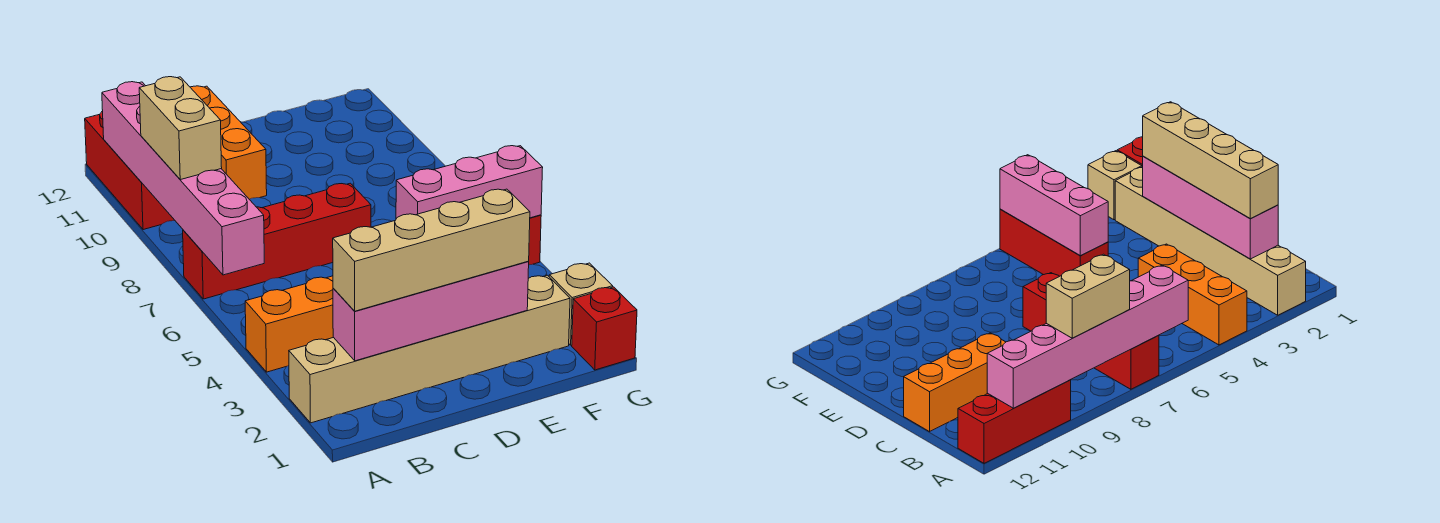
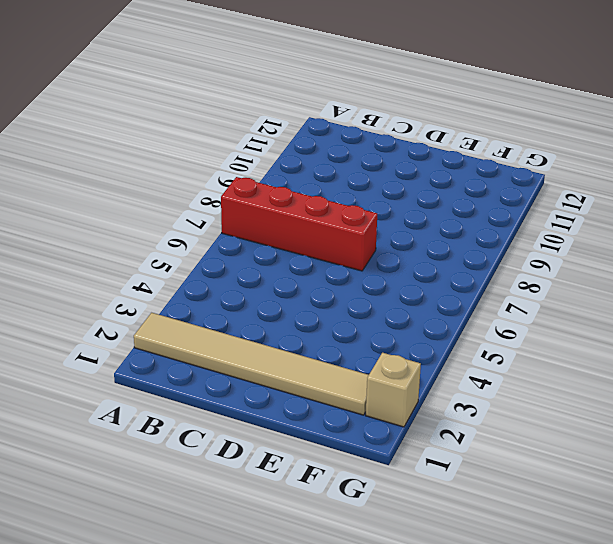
tan 1x6 tile [134,313,369,415] -> tan 1x6 brick [289,275,570,423]
none -> orange 1x3 brick [245,276,333,372]
none -> red 1x3 brick [85,111,175,230]
none -> orange 1x3 brick [190,86,267,199]

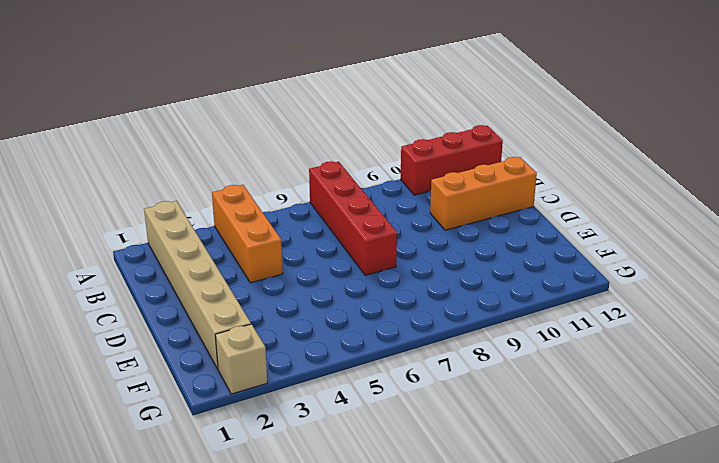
none -> red 1x3 brick [1000,209,1108,276]
none -> red 1x1 brick [572,287,637,370]
none -> pink 1x6 brick [102,82,264,275]

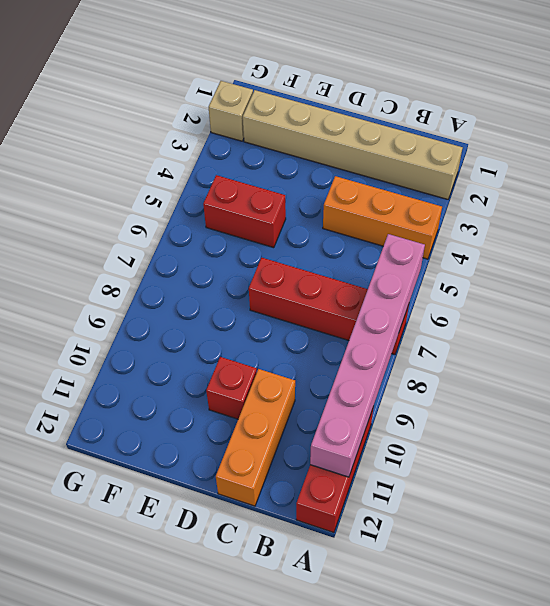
red 1x1 brick [206,357,257,419] -> red 1x1 brick moved to [572,287,637,370]
red 1x2 brick [203,175,286,248] -> red 1x3 brick [1000,209,1108,276]
none -> pink 1x4 brick [333,262,529,361]
none -> pink 1x3 brick [396,146,543,219]
none -> tan 1x2 brick [139,77,222,180]

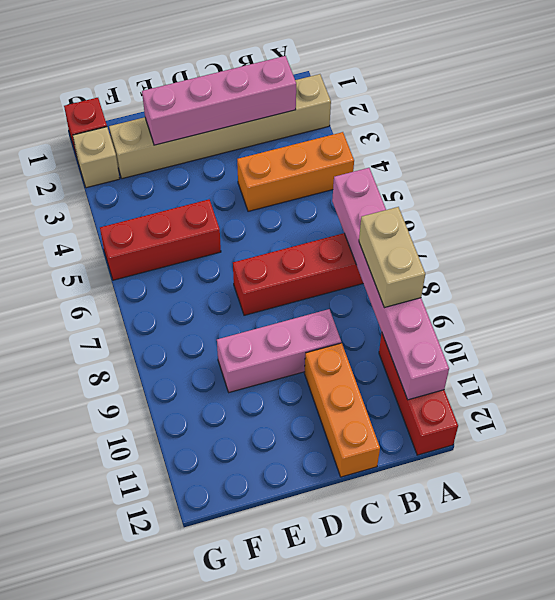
pink 1x3 brick [217,309,341,392] -> pink 1x3 brick moved to [396,146,543,219]
none -> tan 1x4 brick [333,189,530,311]

